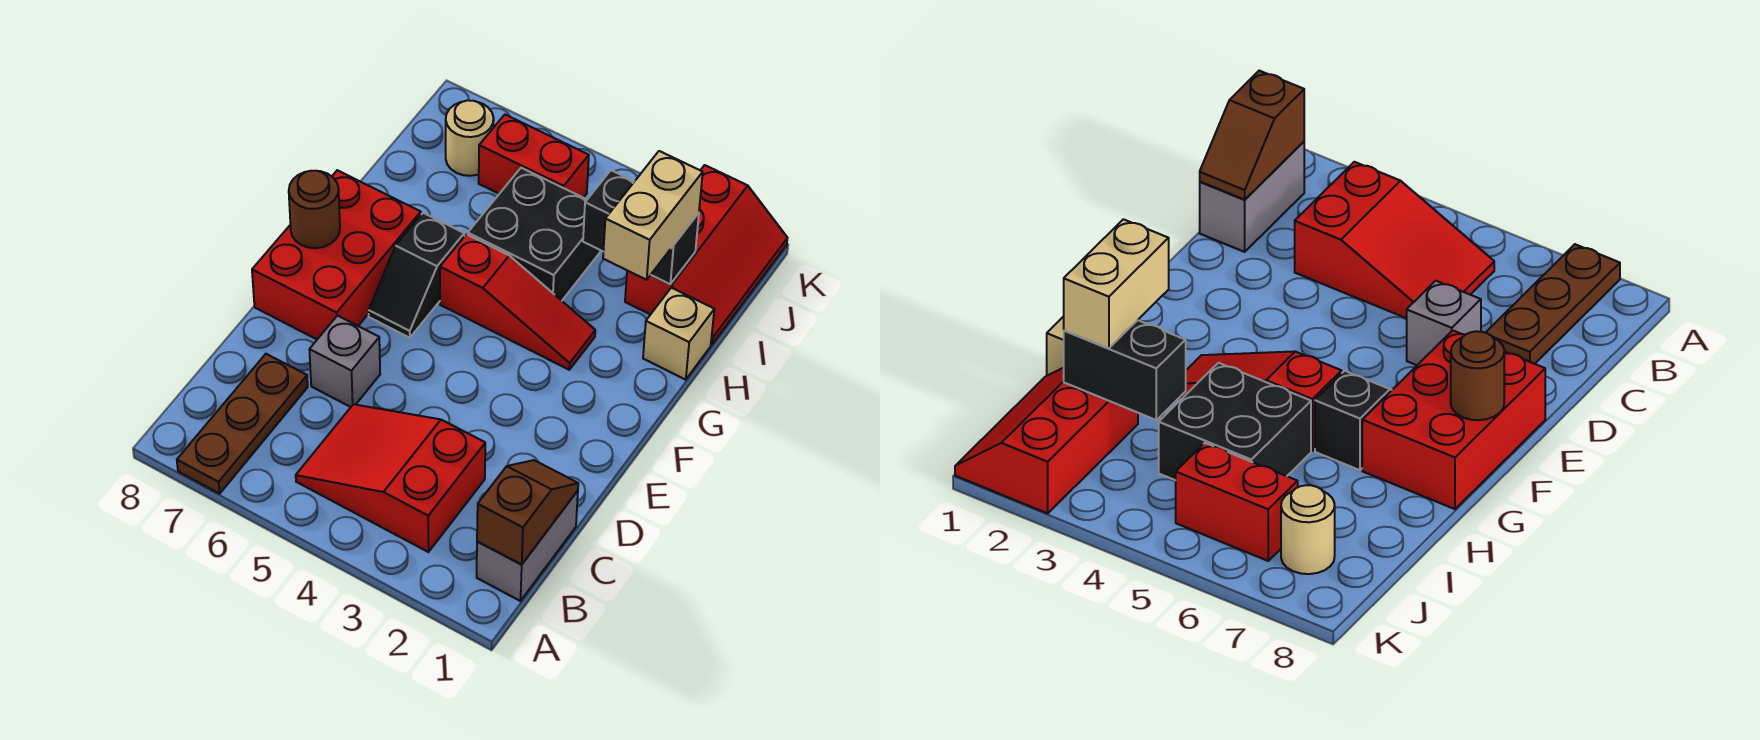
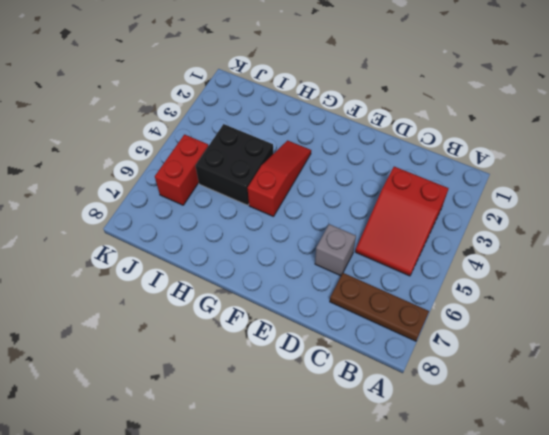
none -> grey 1x2 brick [477,491,578,601]
none -> red 2x3 brick [252,170,421,339]
none -> black 1x2 slope [369,213,464,338]

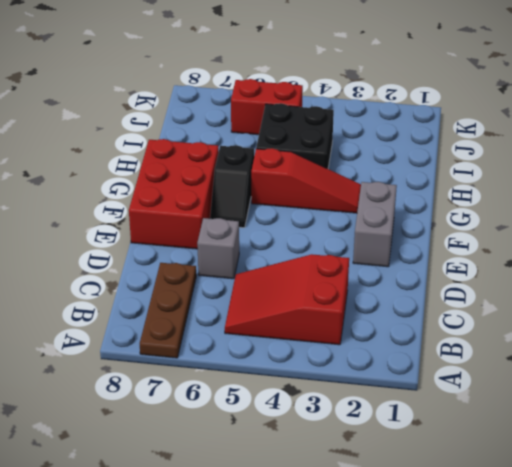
grey 1x2 brick [353,182,397,267] -> grey 1x2 brick moved to [477,491,578,601]
none -> tan 1x1 brick [643,288,714,380]
none -> red 2x3 slope [625,165,787,345]
none -> tan 1x1 round brick [446,100,494,176]

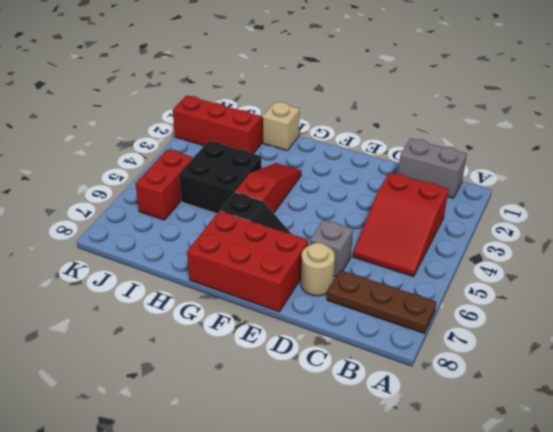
tan 1x1 round brick [301,243,335,296] -> tan 1x1 round brick moved to [446,100,494,176]
none -> brown 1x2 slope [477,460,578,565]
none -> brown 1x1 round brick [289,171,340,248]
none -> black 1x2 brick [583,170,699,284]

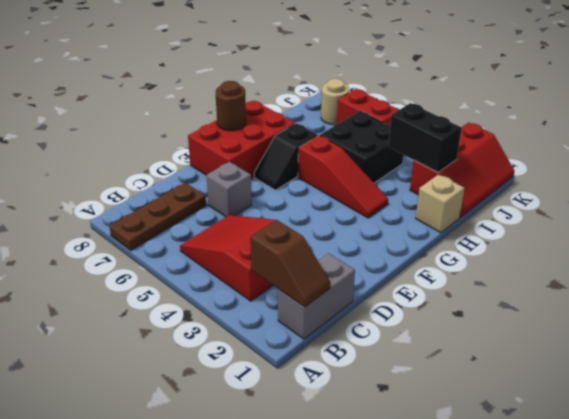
brown 1x2 slope [250,220,330,307] -> brown 1x2 slope turned to [477,460,578,565]
none -> tan 1x2 brick [603,151,703,280]

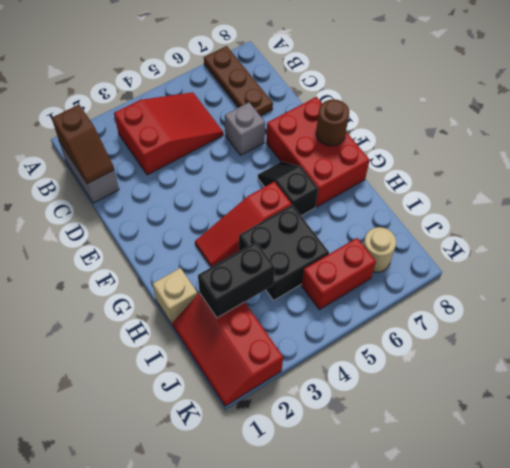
none -> tan 1x2 brick [603,151,703,280]

